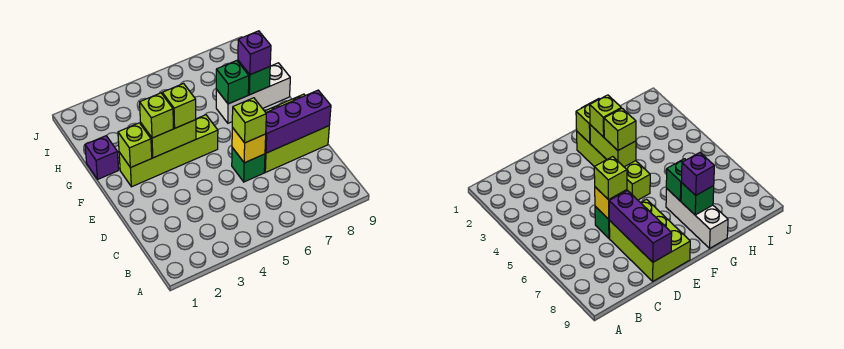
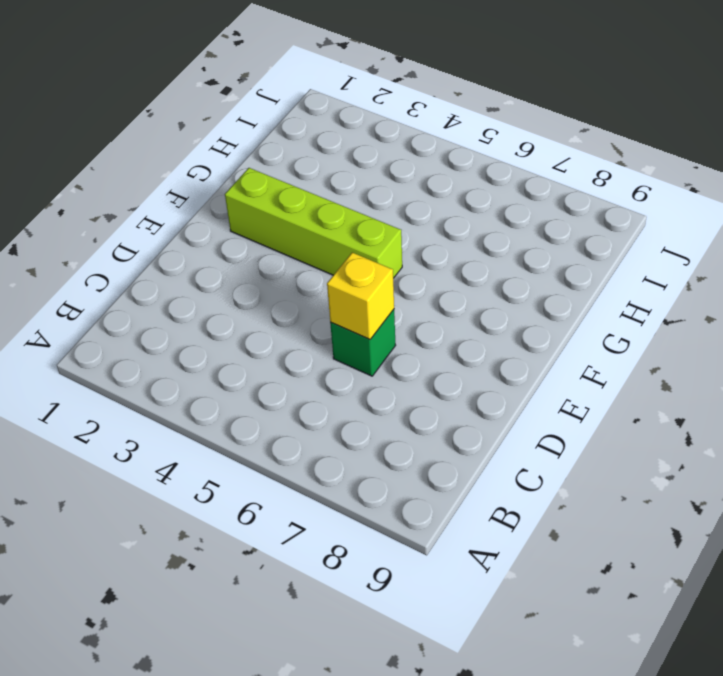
none -> lime 2x3 brick [264,94,329,172]
none -> purple 1x1 brick [85,136,119,179]
none -> white 1x3 brick [216,63,290,123]

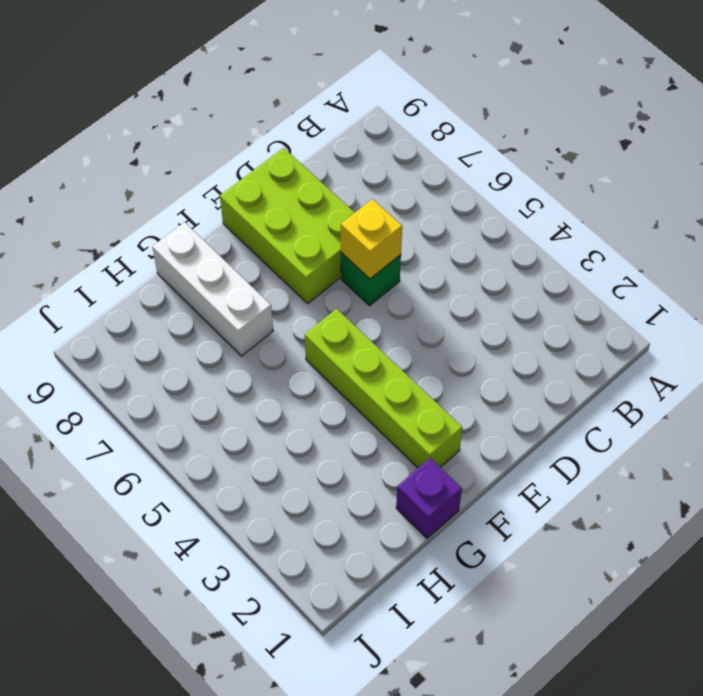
none -> purple 1x3 brick [265,90,331,153]
none -> lime 1x1 brick [118,123,152,168]
none -> lime 1x2 brick [141,120,196,158]

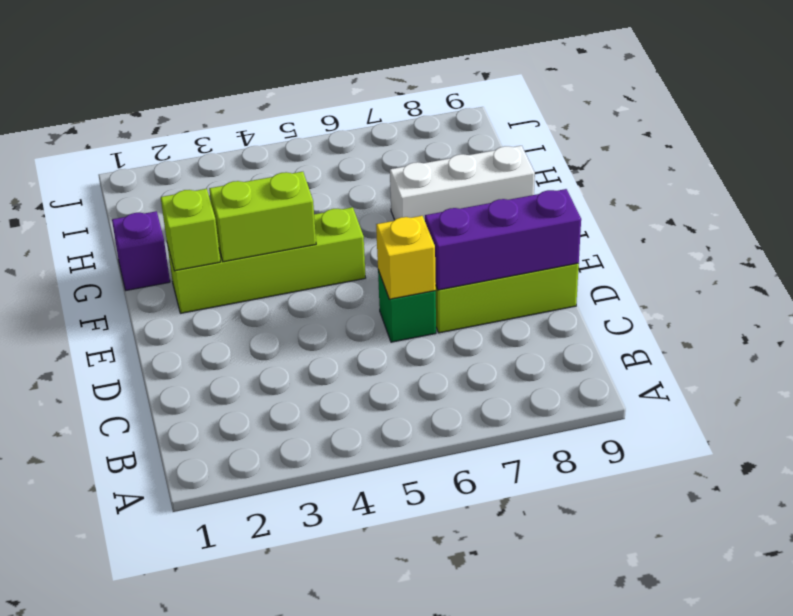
none -> green 1x1 brick [216,61,249,104]
none -> green 1x1 brick [238,61,270,95]
none -> lime 1x1 brick [232,98,266,143]

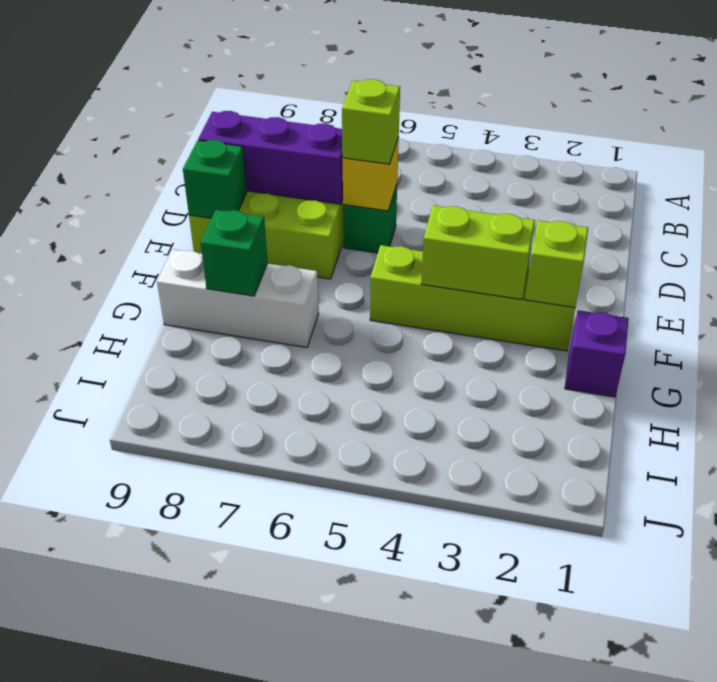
green 1x1 brick [183,140,247,218] -> green 1x1 brick moved to [216,61,249,104]
none -> lime 1x1 brick [140,93,173,138]
none -> lime 1x1 brick [162,84,196,128]
none -> purple 1x1 brick [238,31,271,75]

